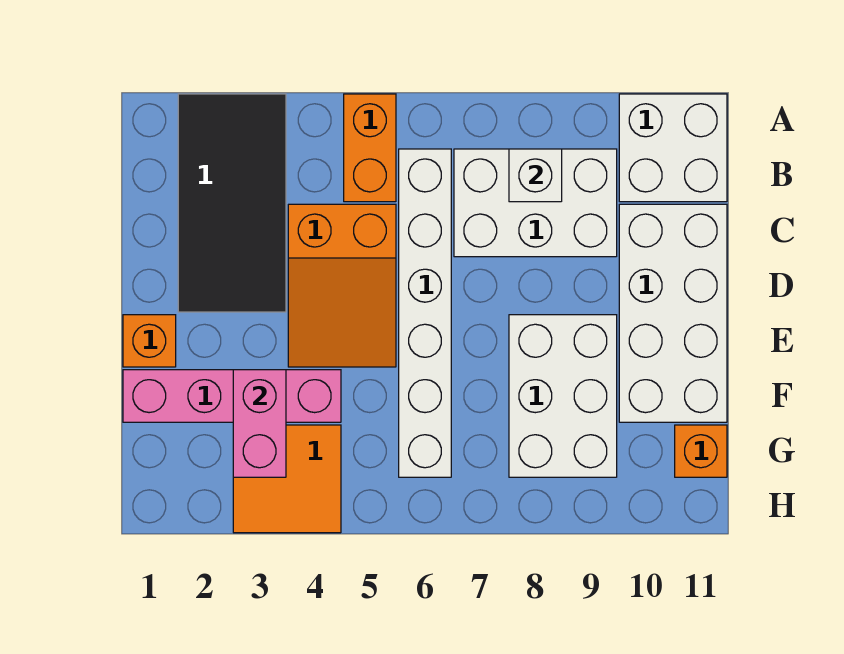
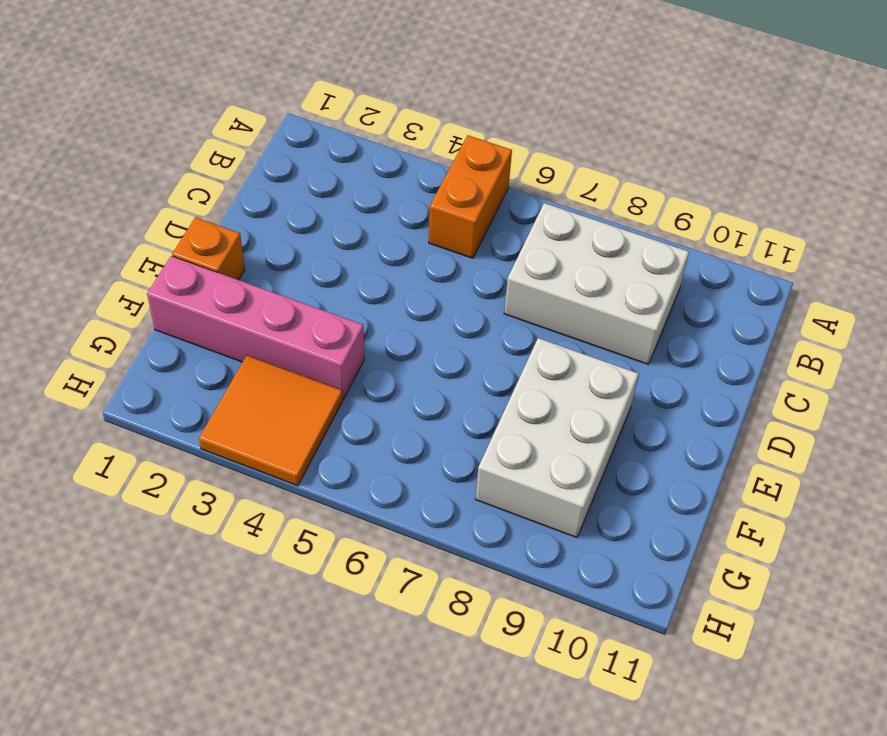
none -> black 2x4 tile [178,94,286,312]
none -> white 2x2 brick [619,94,727,202]
none -> white 1x6 brick [399,149,451,477]

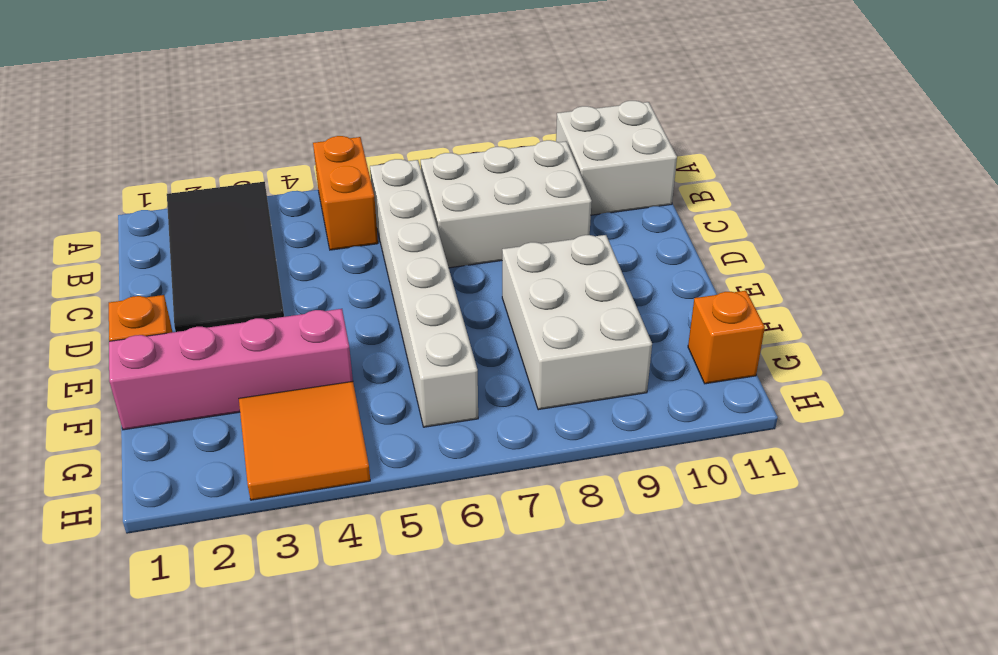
none -> orange 2x3 slope [288,204,396,367]
none -> white 2x4 brick [619,204,727,422]
none -> white 1x1 brick [509,149,562,202]

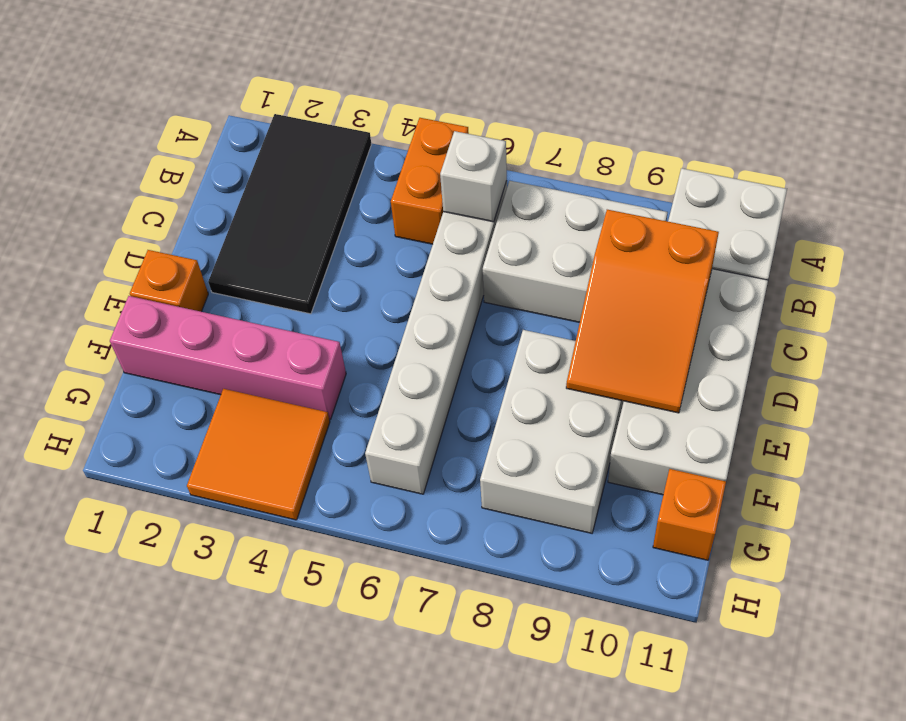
white 1x1 brick [440,131,507,222] -> white 1x1 brick moved to [509,149,562,202]
orange 2x3 slope [566,210,719,413] -> orange 2x3 slope moved to [288,204,396,367]
none -> pink 1x2 brick [233,370,286,477]

